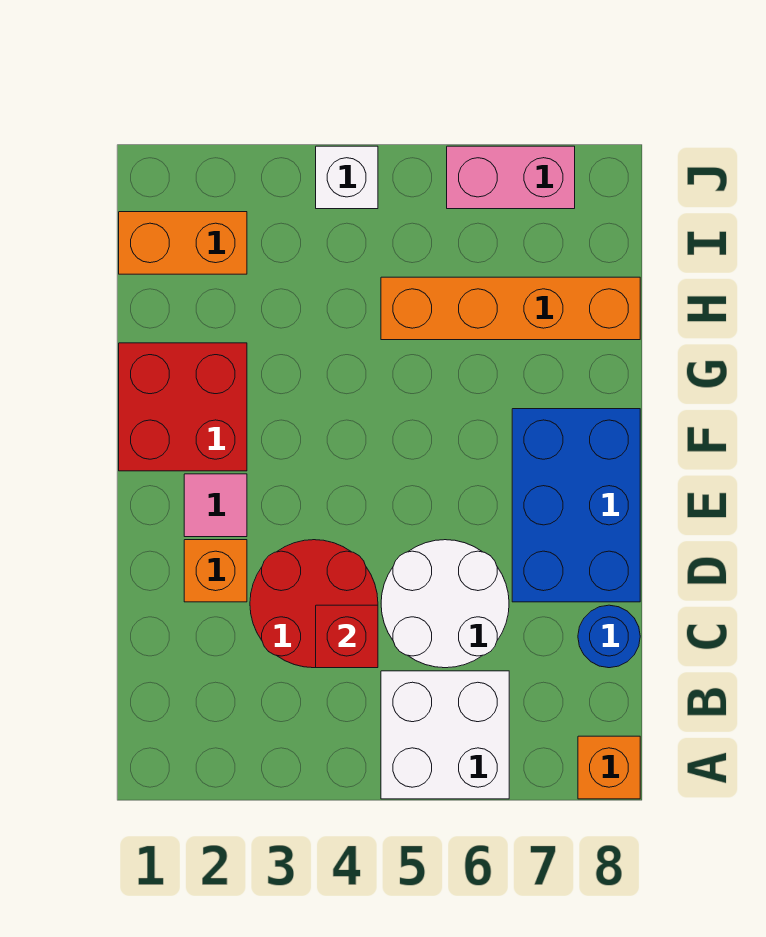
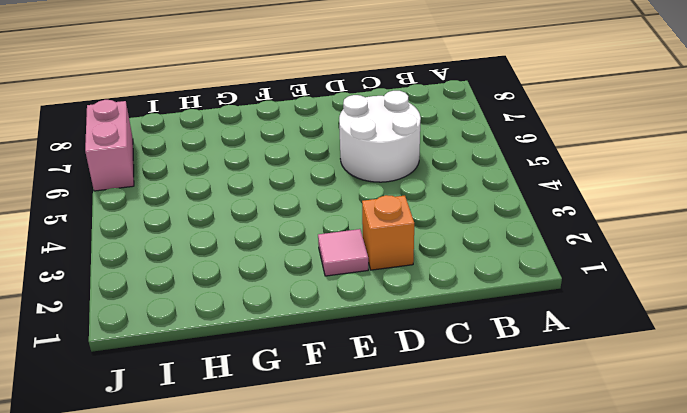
none -> white 2x2 brick [381,671,509,799]
none -> orange 1x1 brick [578,736,640,799]
none -> red 2x2 round brick [250,540,378,668]

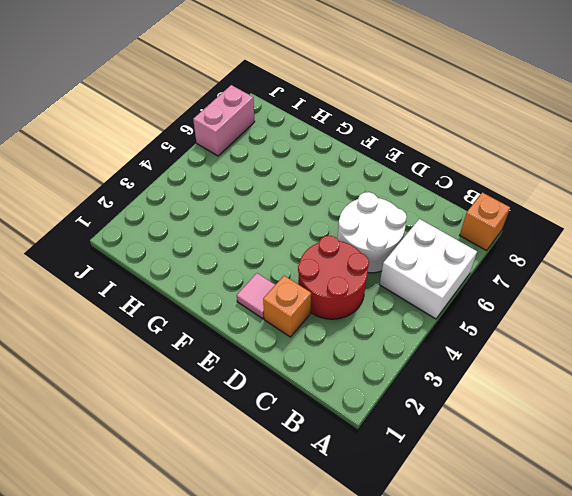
none -> blue 1x1 round brick [578,605,640,668]
none -> blue 2x3 brick [512,409,640,602]
none -> red 2x2 brick [119,343,247,471]

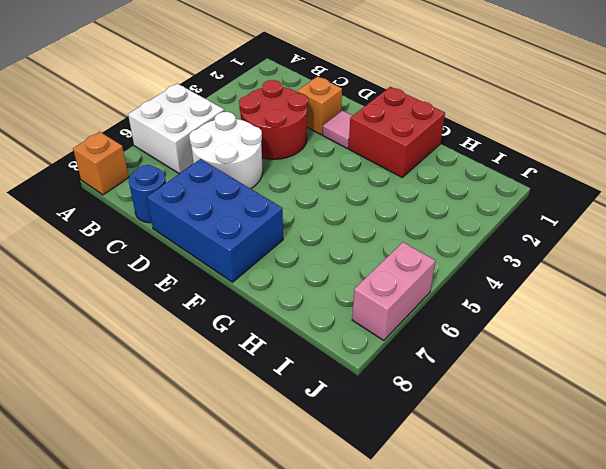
none -> orange 1x4 brick [381,277,640,340]
none -> orange 1x2 brick [119,212,247,274]
none -> white 1x1 brick [316,146,378,209]

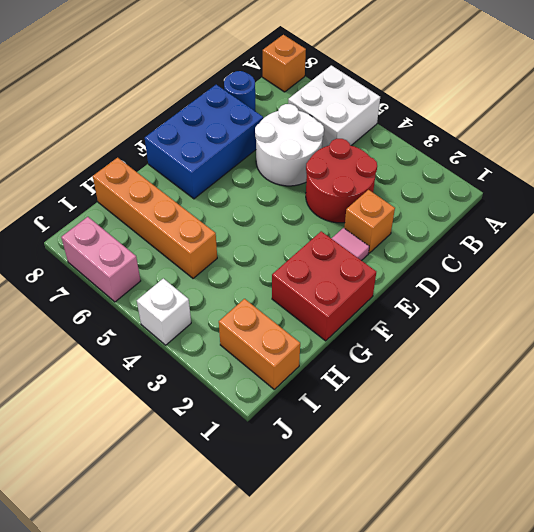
none -> red 1x1 brick [316,605,378,668]

